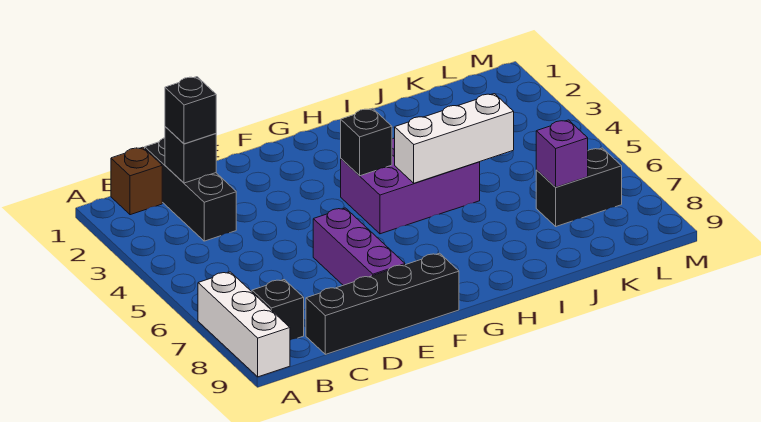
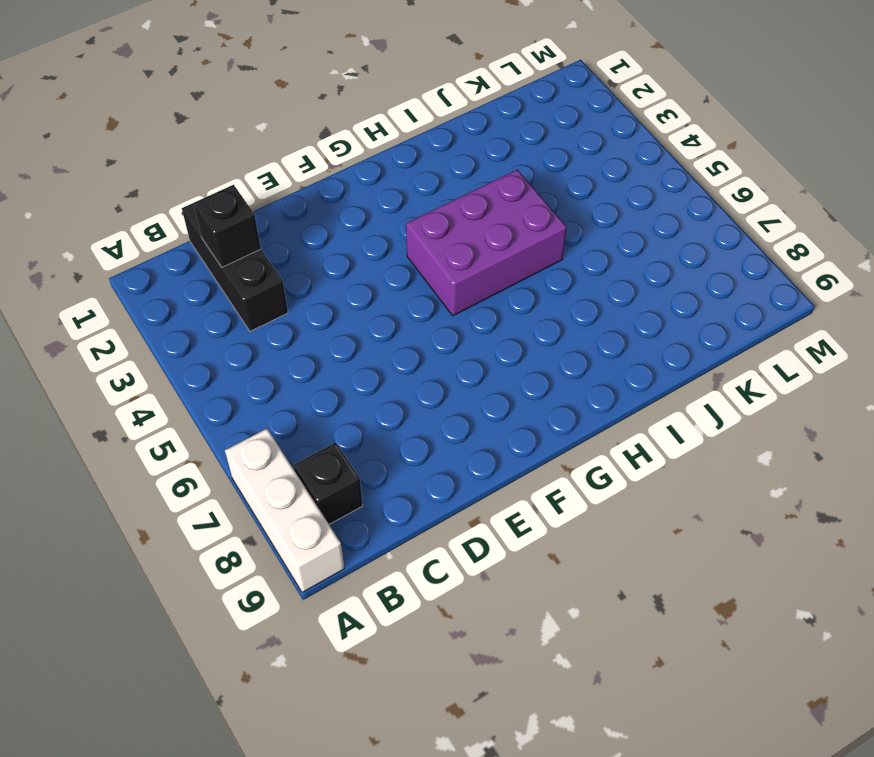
none -> brown 1x1 brick [111,147,162,215]
none -> black 1x4 brick [306,253,459,354]
none -> purple 1x3 brick [313,208,405,285]

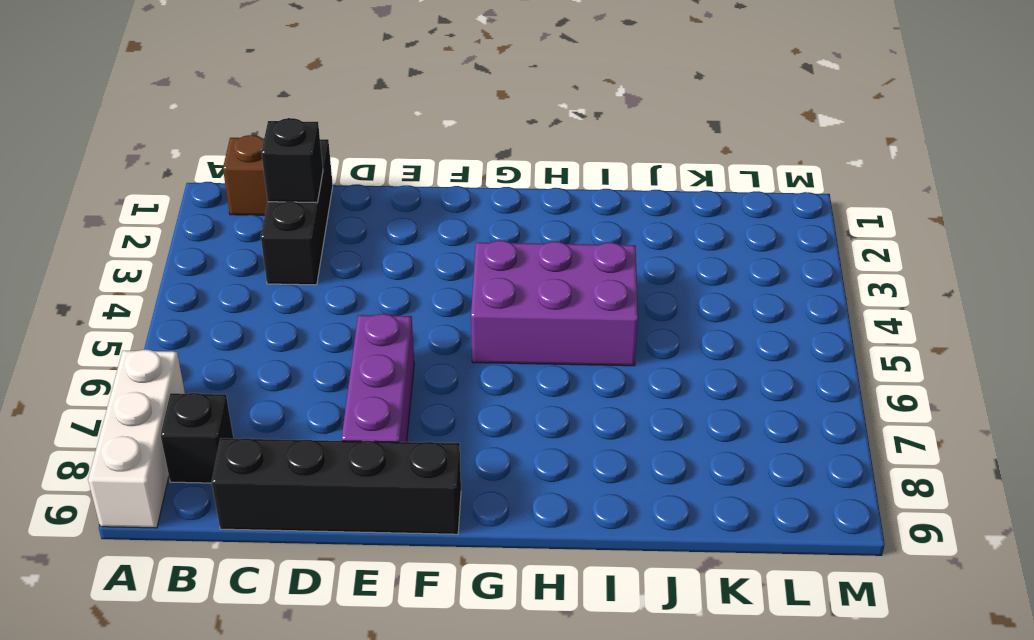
none -> black 1x2 brick [536,148,622,226]
none -> black 1x1 brick [341,108,392,176]
none -> white 1x3 brick [395,94,514,183]

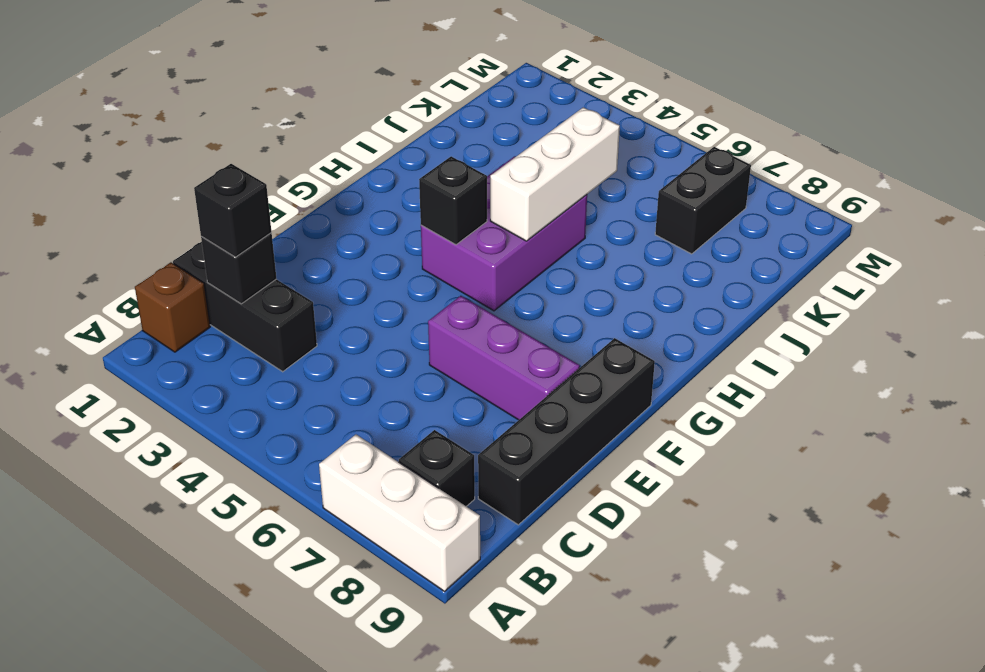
none -> purple 1x1 brick [536,120,588,187]

